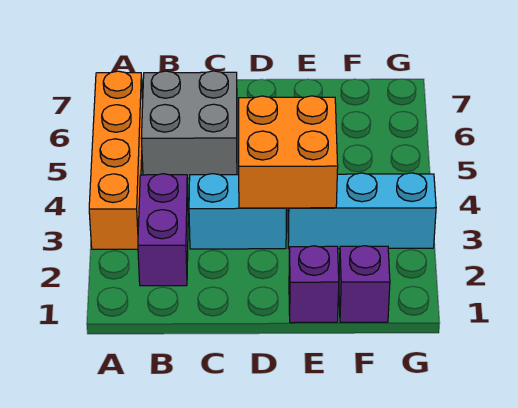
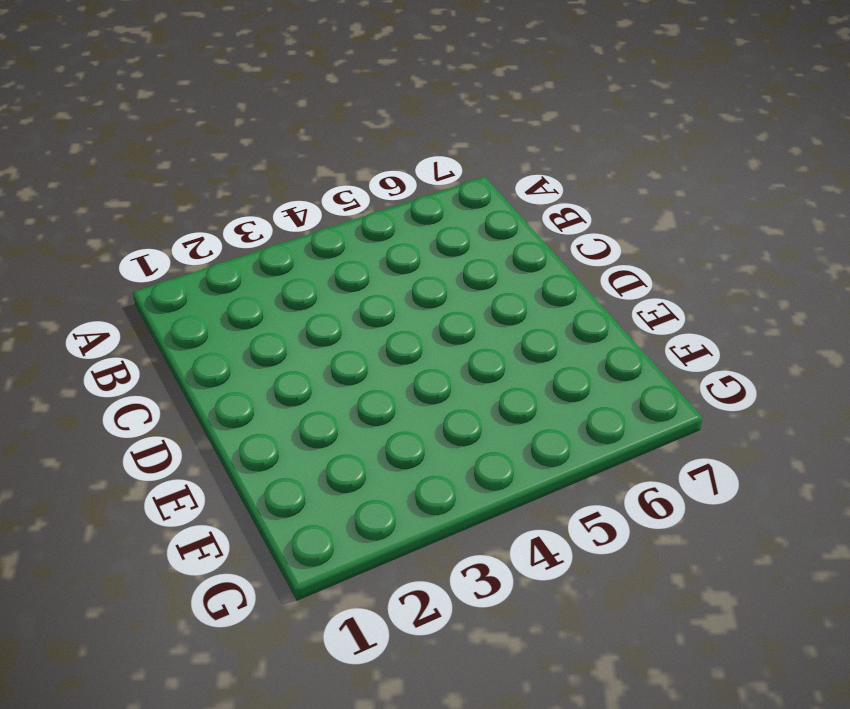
none -> orange 1x4 brick [89,71,143,249]
none -> purple 1x2 brick [138,174,188,286]

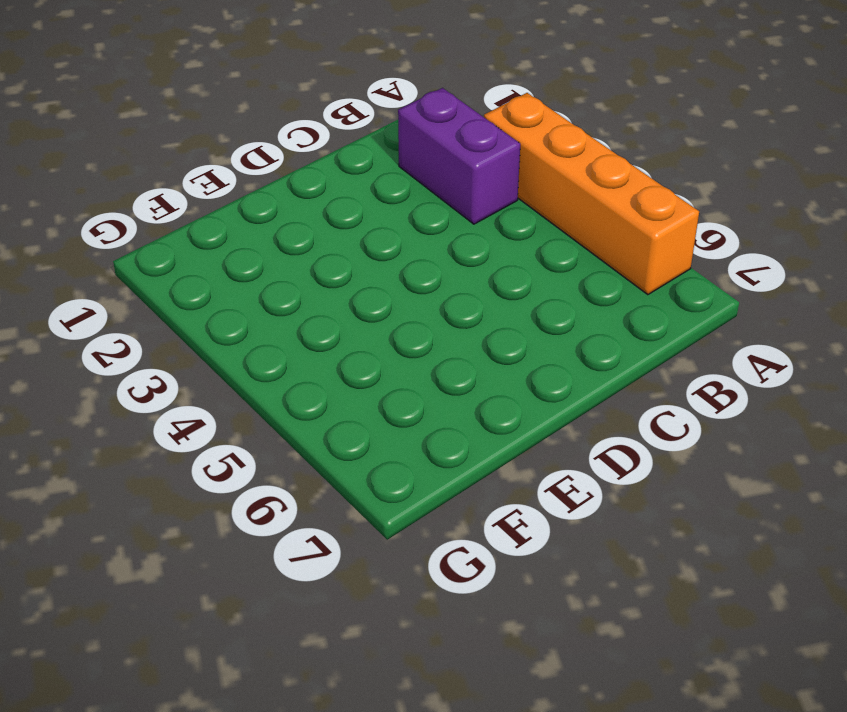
none -> grey 2x2 brick [141,71,237,179]
none -> cyan 1x2 brick [189,174,286,249]

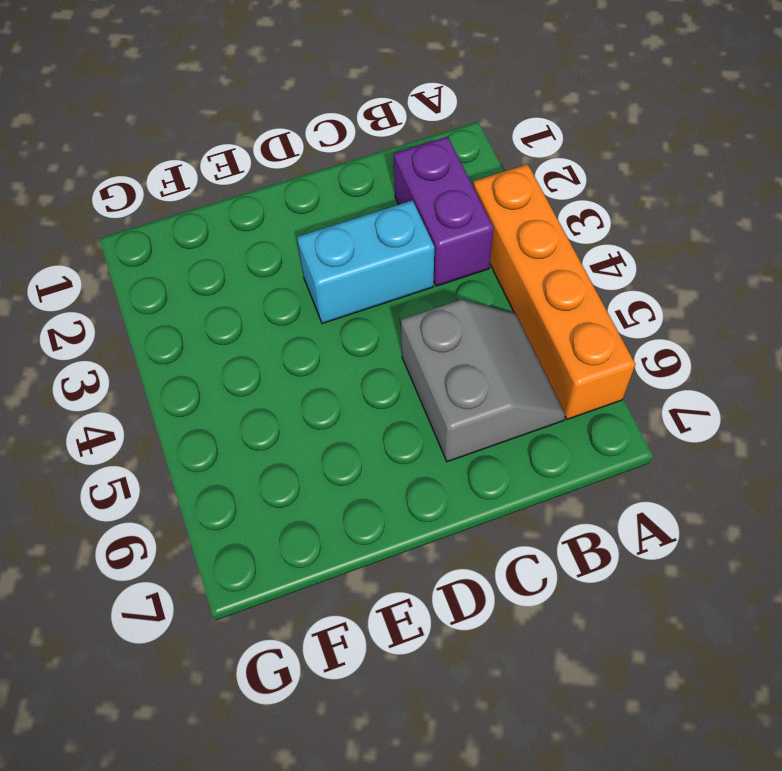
grey 2x2 slope [401,300,565,462] -> grey 2x2 brick [141,71,237,179]
none -> purple 1x1 brick [289,246,339,323]
none -> cyan 1x3 brick [288,173,436,249]

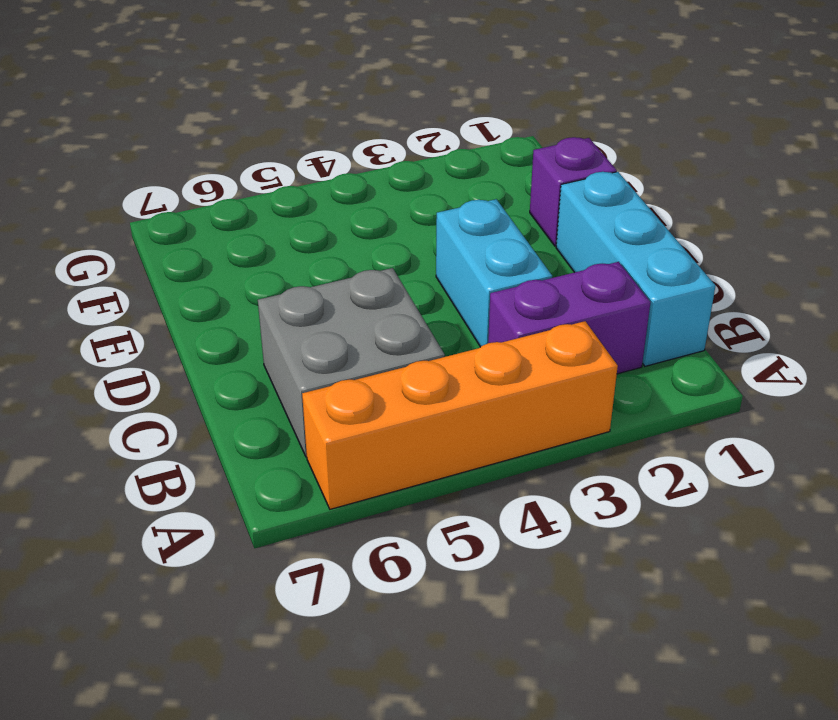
cyan 1x3 brick [556,172,716,366] -> cyan 1x3 brick moved to [288,173,436,249]
none -> purple 1x1 brick [339,246,390,322]
none -> orange 2x2 brick [239,96,338,208]

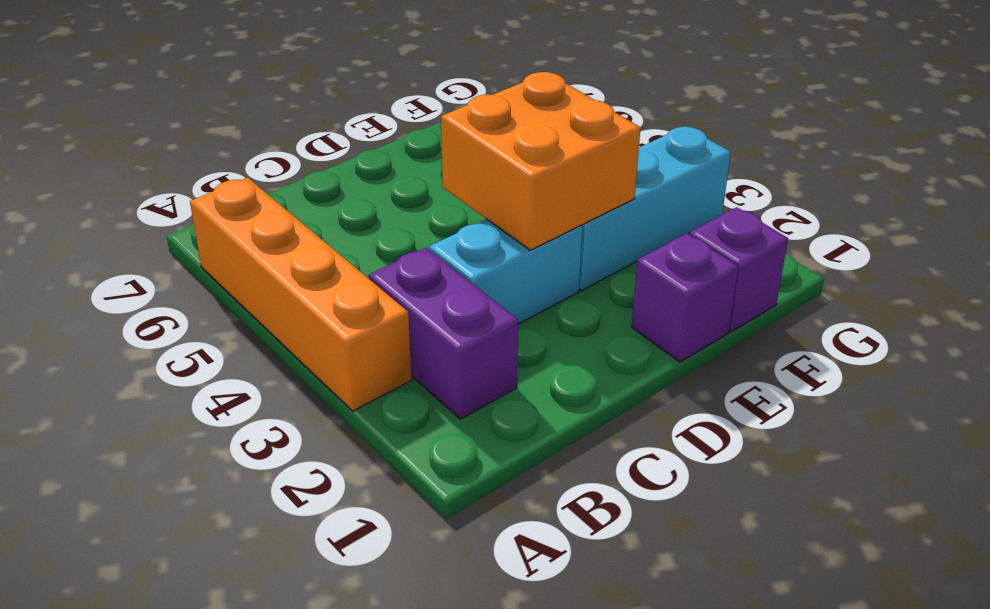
none -> grey 2x2 brick [141,71,237,179]

